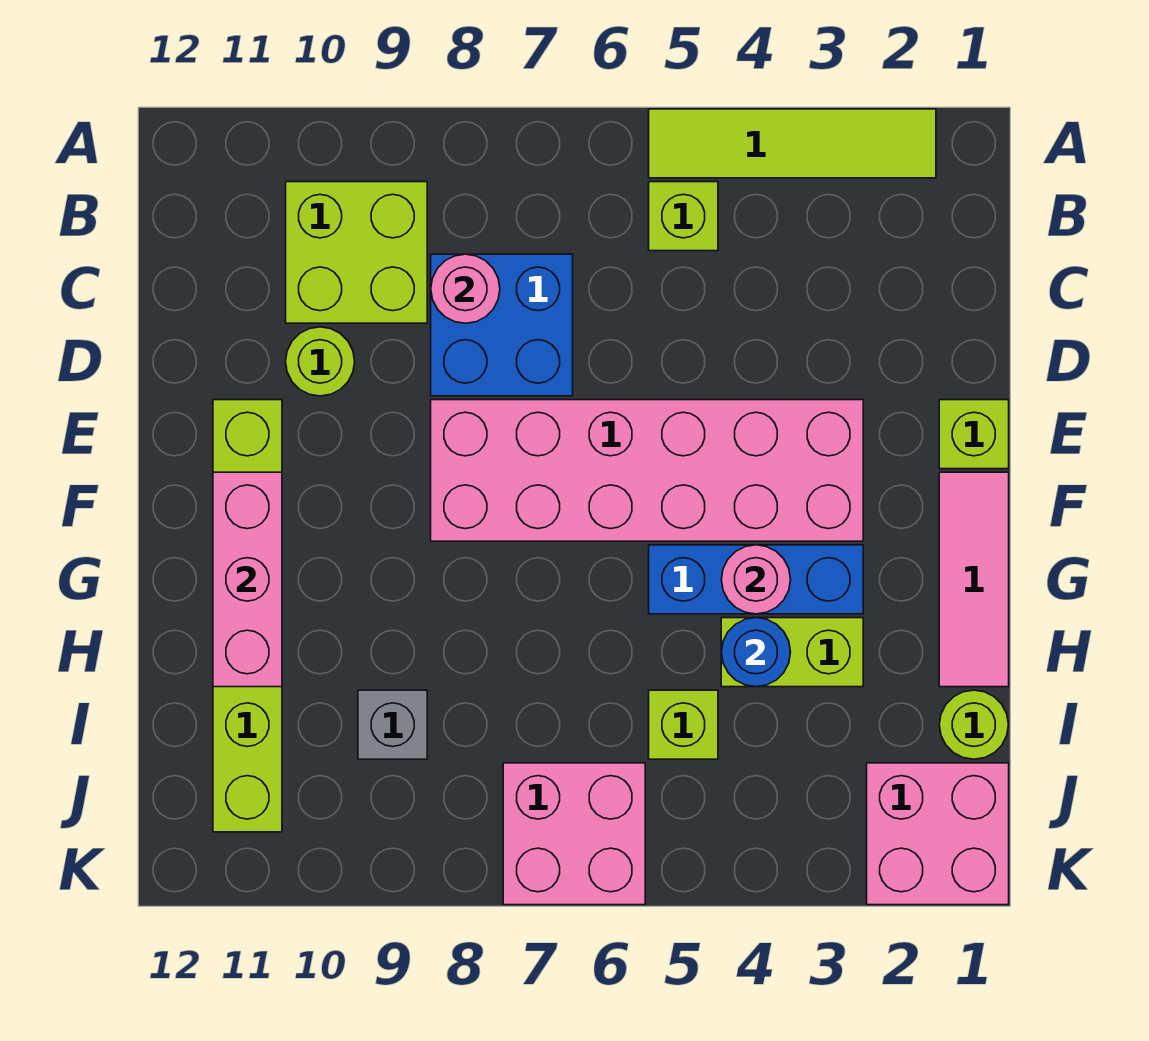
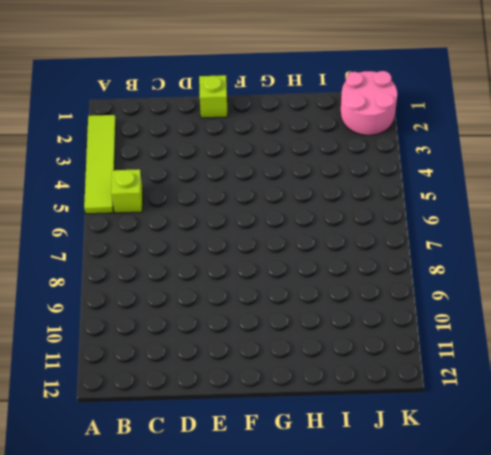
pink 2x2 round brick [340,71,397,135] -> pink 2x2 brick [867,763,1009,905]
none -> lime 2x2 brick [286,182,427,323]
none -> blue 2x2 brick [431,254,573,396]
none -> lime 1x1 round brick [286,327,355,396]

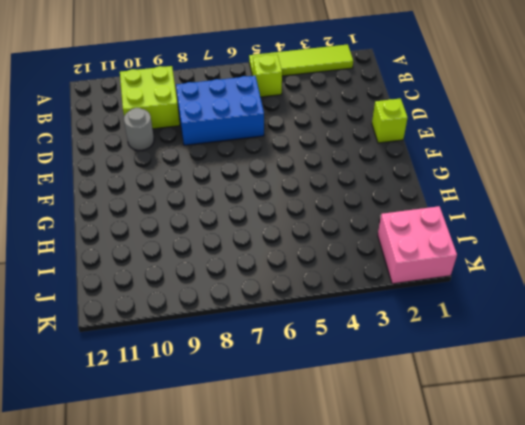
blue 2x3 brick [176,76,264,145] -> blue 2x2 brick [431,254,573,396]
grey 1x1 round brick [124,108,154,150] -> lime 1x1 round brick [286,327,355,396]
none -> pink 2x6 brick [431,400,863,541]
none -> lime 1x6 brick [213,400,282,832]
none -> pink 1x3 tile [939,472,1009,687]

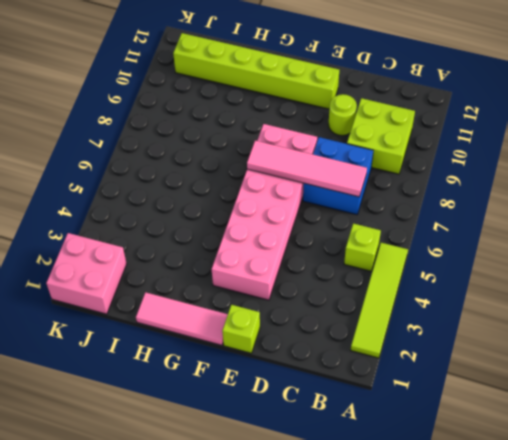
pink 1x4 tile [247,141,367,197] -> none
none -> blue 1x3 brick [649,545,863,614]
none -> lime 1x2 brick [721,618,863,687]
none -> lime 1x1 round brick [939,690,1008,759]

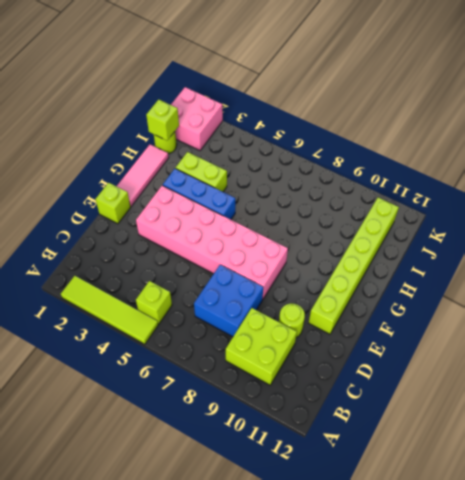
lime 1x1 brick [146,99,179,140] -> lime 1x1 brick moved to [649,690,718,759]
none -> grey 1x1 brick [358,690,427,759]
none -> pink 2x2 brick [503,763,645,905]
none -> pink 1x1 round brick [431,254,500,323]

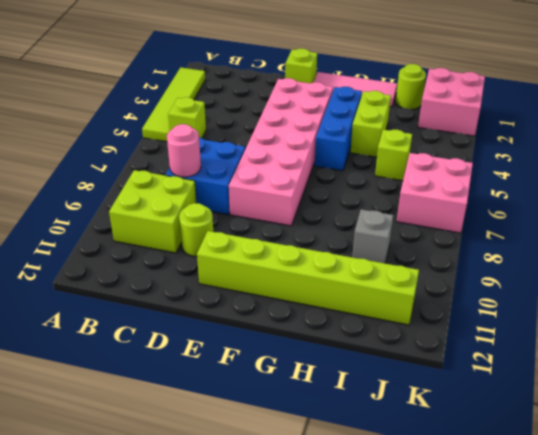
none -> pink 1x3 brick [213,472,282,687]
none -> pink 1x1 round brick [721,545,791,614]
none -> blue 1x1 round brick [721,618,791,687]

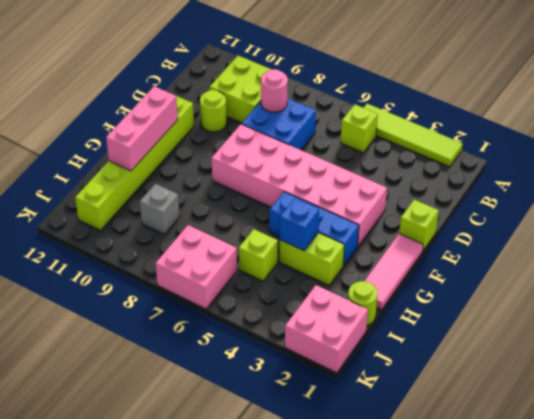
blue 1x1 brick [280,198,319,251] -> blue 1x1 round brick [721,618,791,687]
none -> pink 1x1 round brick [721,545,791,614]

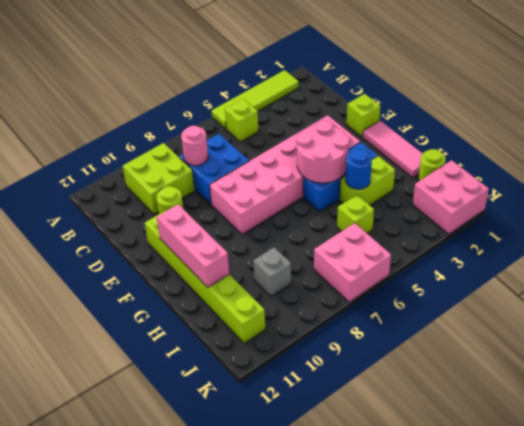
pink 2x2 round brick [296,120,349,183] -> pink 1x1 round brick [721,545,791,614]

